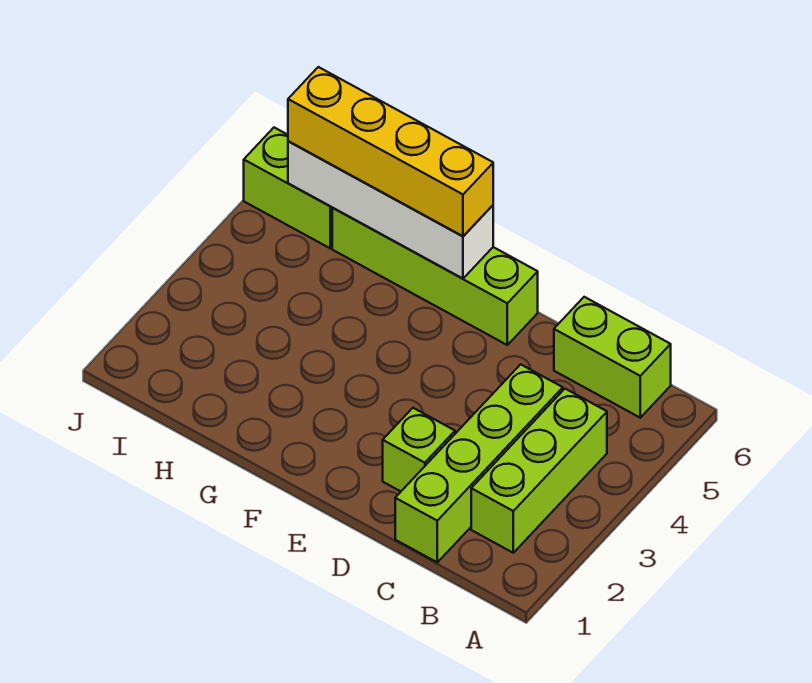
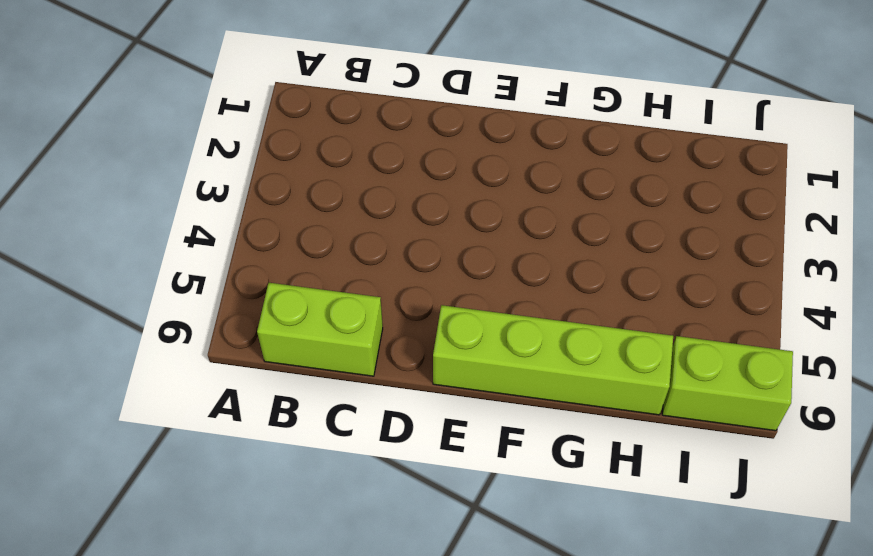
none -> lime 1x3 brick [471,389,607,553]
none -> lime 1x4 brick [395,364,563,562]

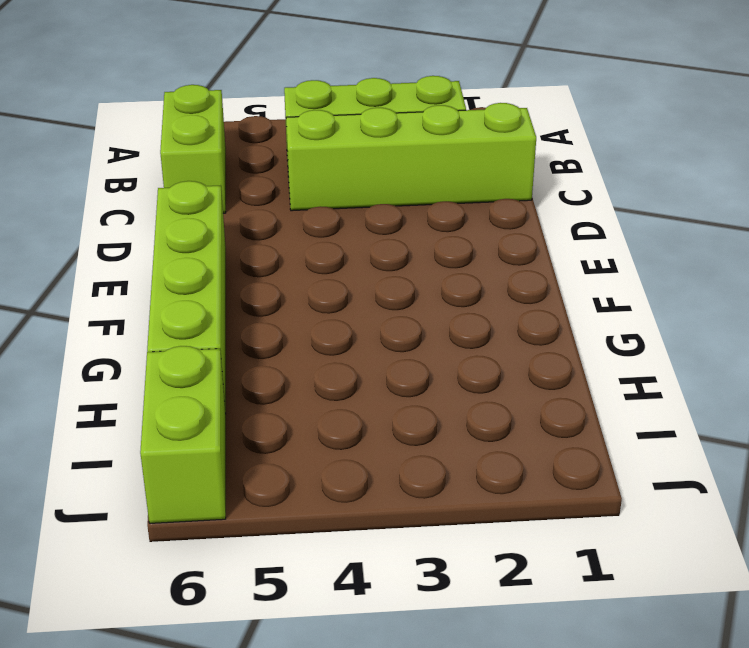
none -> lime 1x1 brick [383,408,455,491]
none -> white 1x4 brick [288,141,493,278]

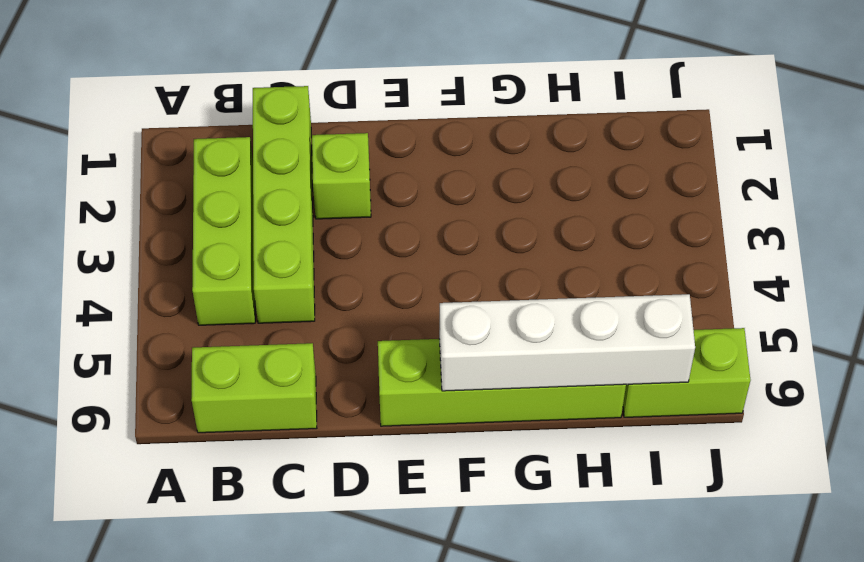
none -> yellow 1x4 brick [288,67,493,236]

